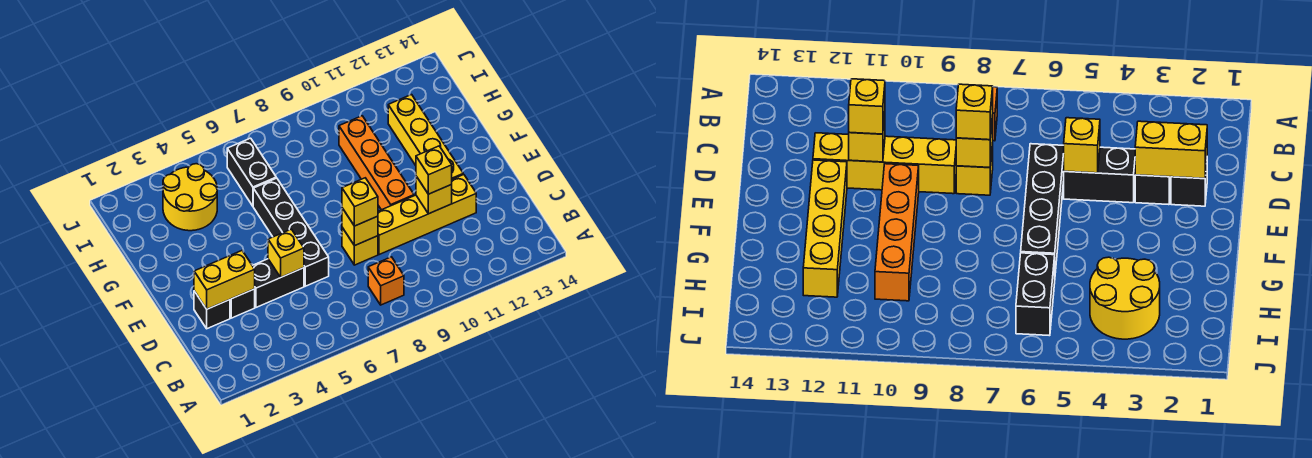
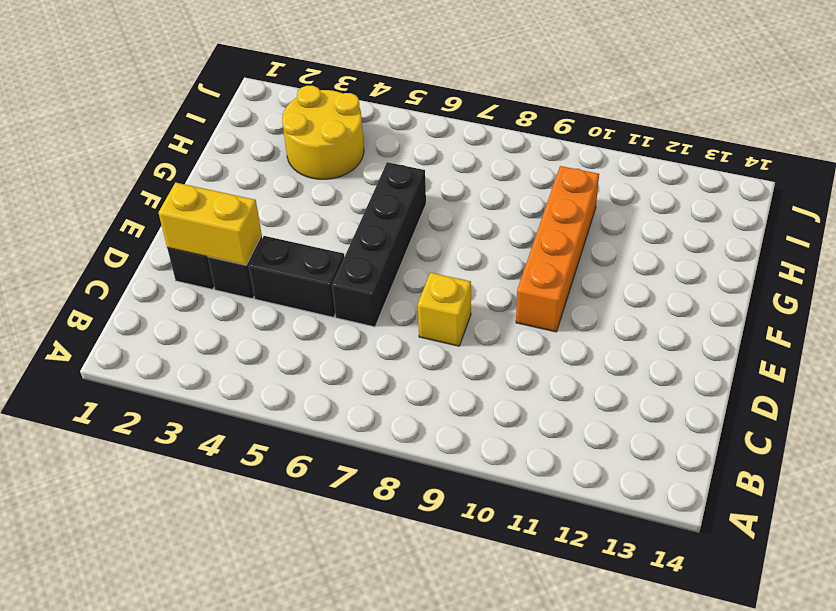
none -> orange 1x1 brick [368,257,404,305]
none -> yellow 1x4 brick [378,174,476,255]
none -> yellow 1x4 brick [388,95,463,179]

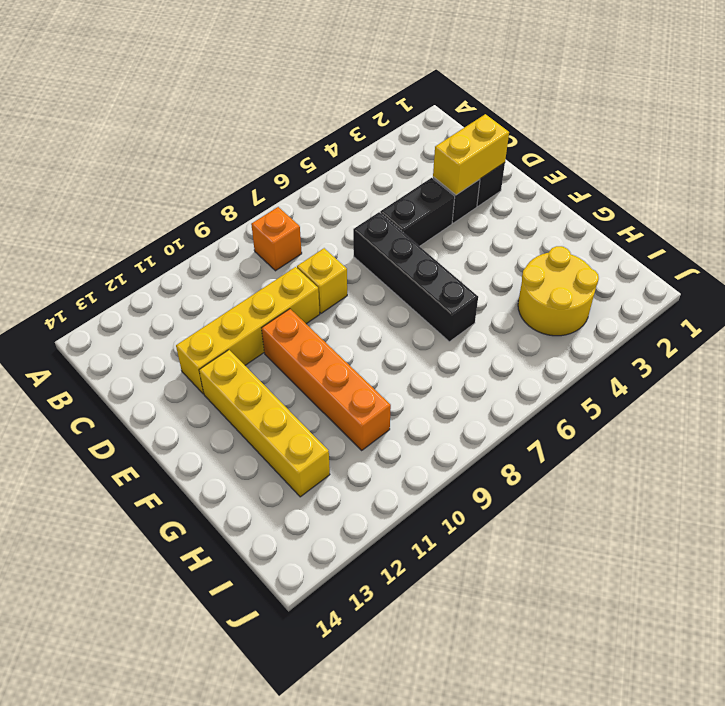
none -> black 1x2 brick [227,138,276,206]
none -> yellow 1x1 brick [268,229,304,277]
none -> yellow 1x1 brick [342,208,378,246]

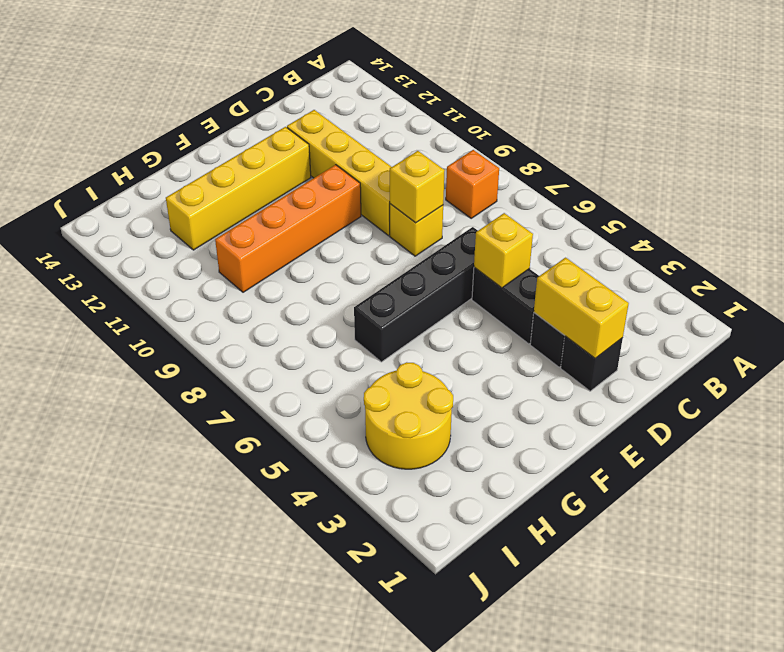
none -> black 1x2 brick [227,138,276,206]
none -> yellow 1x1 brick [416,176,452,214]
none -> yellow 1x1 brick [342,178,378,226]

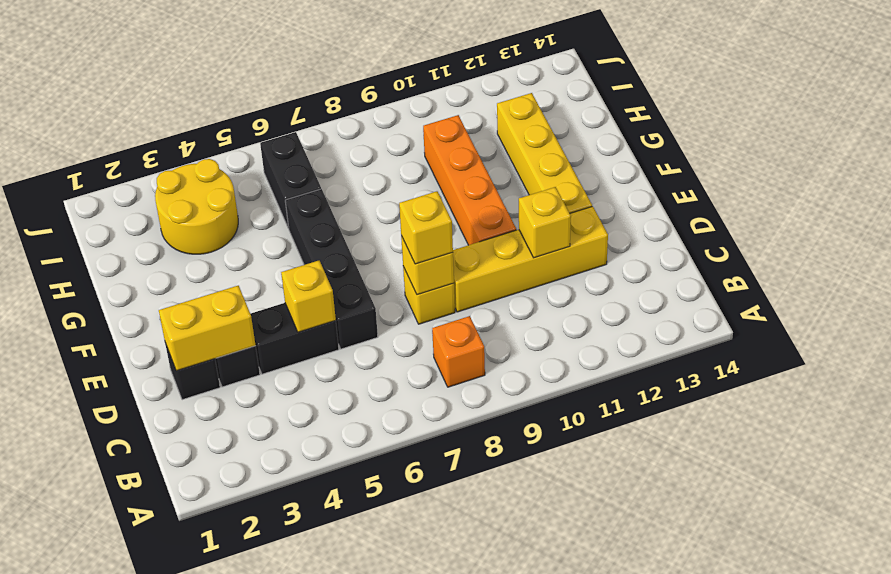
none -> yellow 1x1 brick [416,146,452,194]

